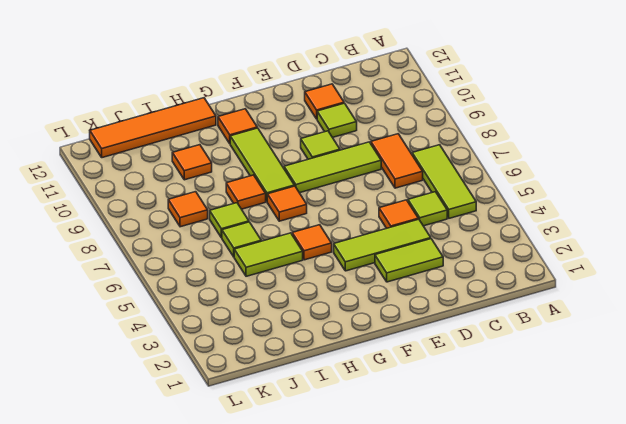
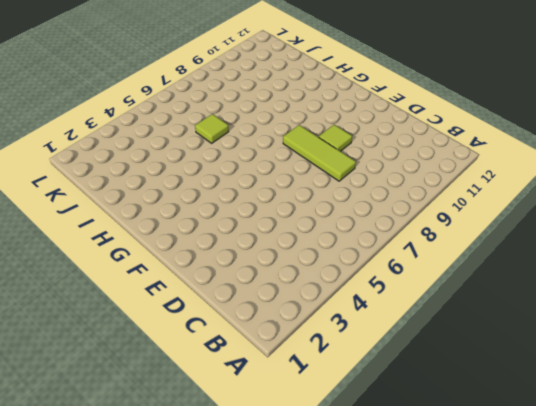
none -> lime 1x3 tile [412,145,476,218]
none -> lime 1x1 tile [408,192,447,226]
none -> orange 1x2 tile [371,134,423,188]

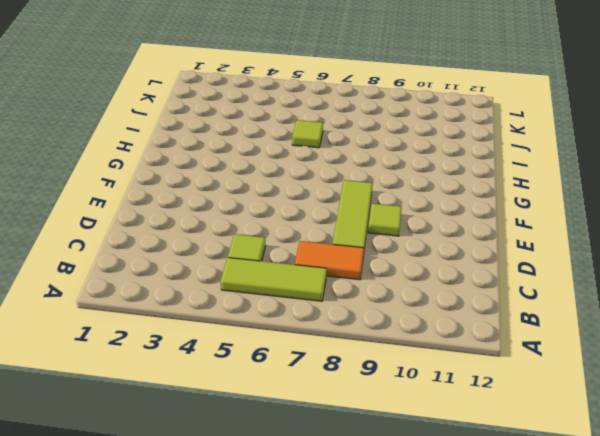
none -> lime 1x2 tile [375,239,443,282]
none -> lime 1x3 tile [334,219,431,271]
none -> orange 1x1 tile [379,200,418,228]

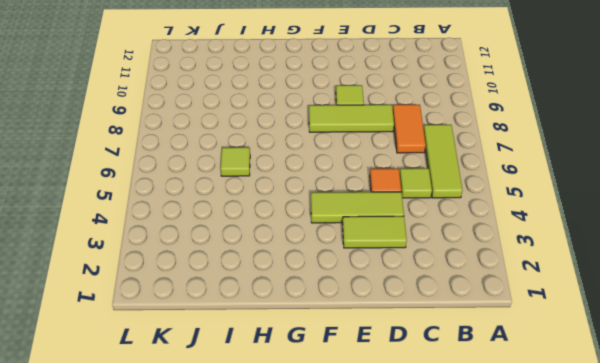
none -> lime 1x1 tile [317,103,357,137]
none -> orange 1x1 tile [305,84,344,119]
none -> orange 1x1 tile [292,225,332,260]

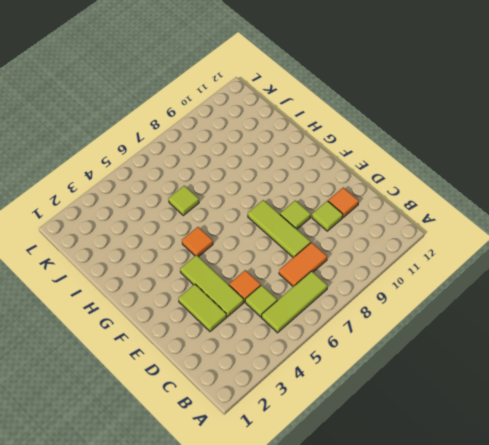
none -> orange 1x1 tile [267,186,307,221]
none -> lime 1x3 tile [230,128,294,201]
none -> orange 1x1 tile [218,109,257,143]

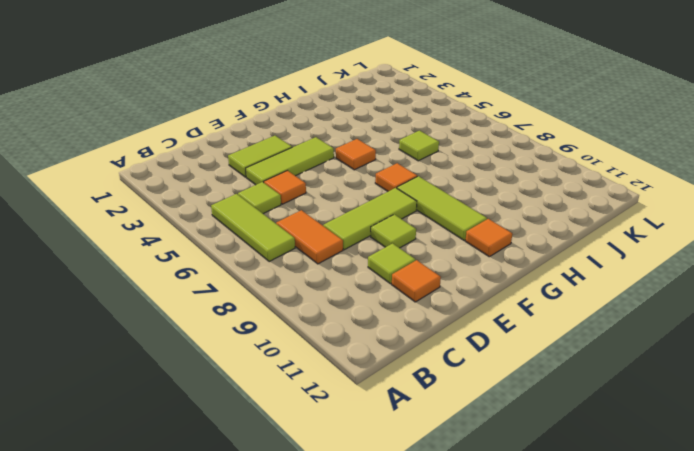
none -> lime 1x2 tile [234,233,303,276]
none -> orange 1x1 tile [226,175,266,209]
none -> orange 1x4 tile [90,98,216,158]

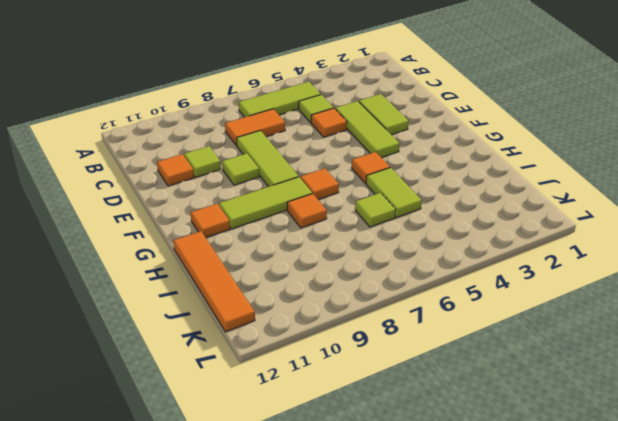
none -> lime 1x1 tile [210,203,249,238]
none -> orange 1x1 tile [172,145,212,180]
none -> orange 1x1 tile [168,192,208,227]

